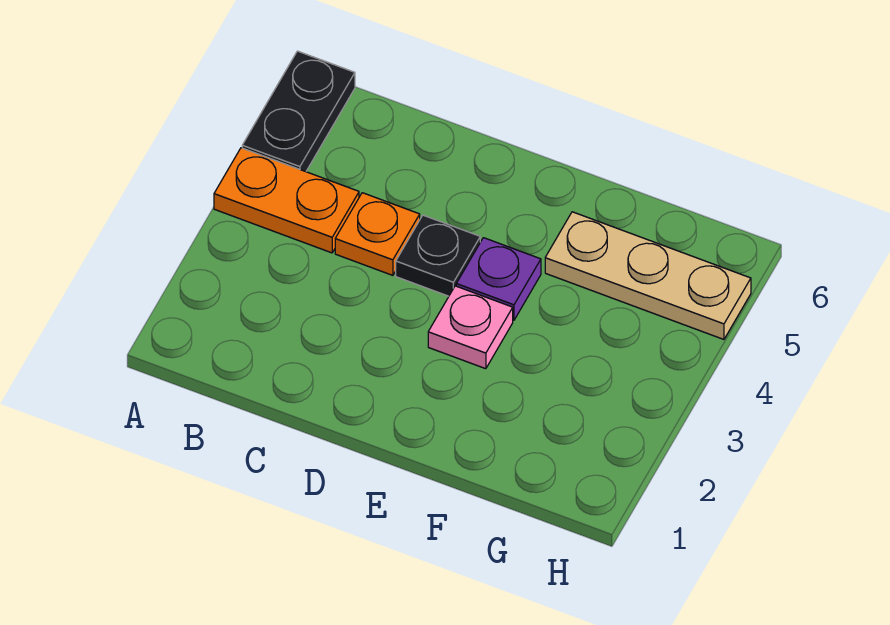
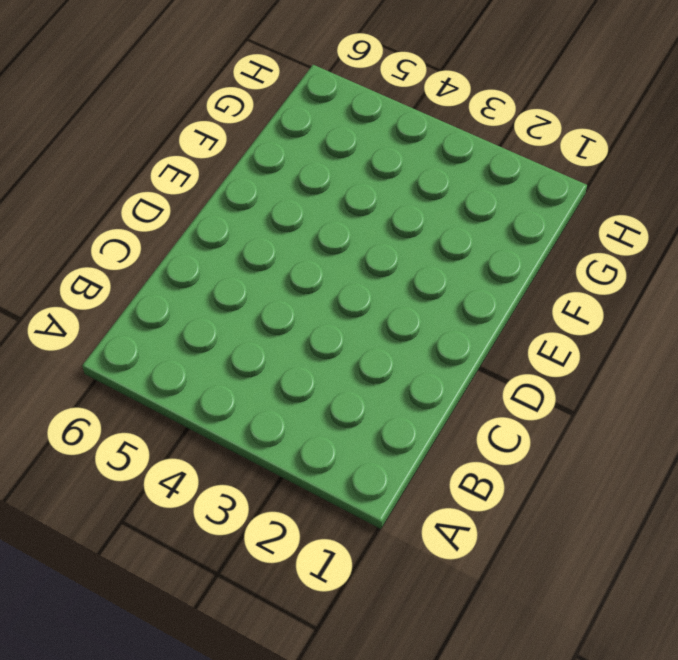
none -> orange 1x2 plate [214,148,359,253]
none -> black 1x2 plate [242,51,355,172]

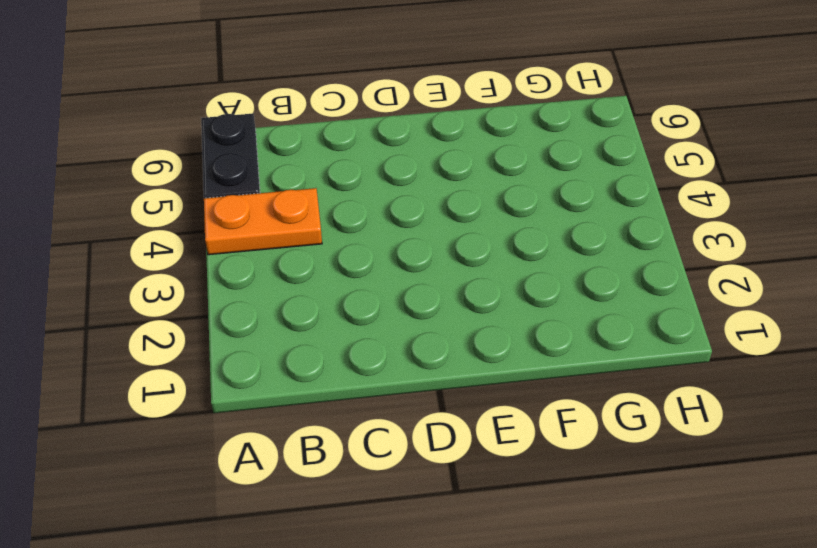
none -> orange 1x1 plate [335,193,420,275]
none -> black 1x1 plate [396,215,480,296]

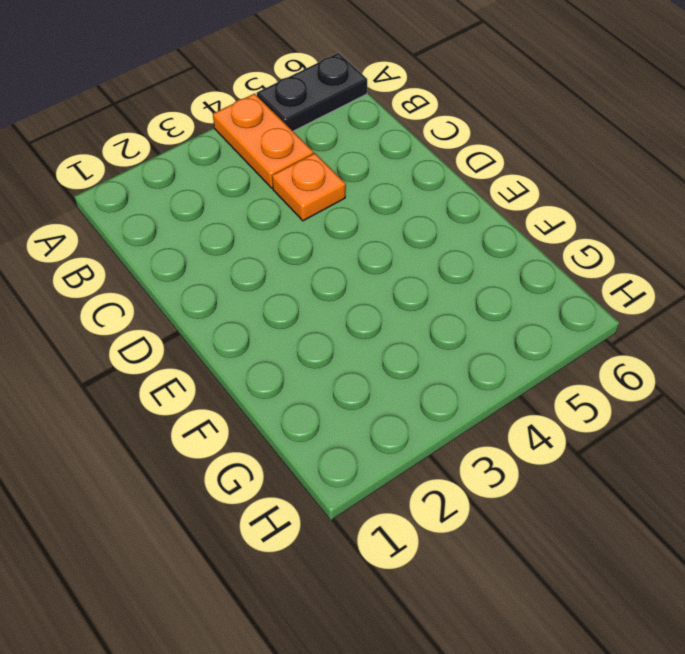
none -> black 1x1 plate [396,215,480,296]
none -> pink 1x1 plate [428,286,513,369]

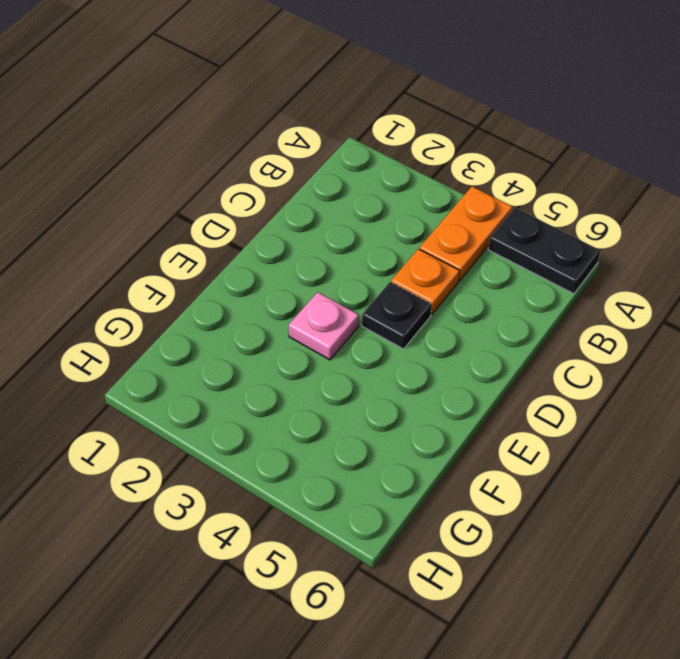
none -> purple 1x1 plate [456,238,541,320]
none -> tan 1x3 plate [545,212,751,339]

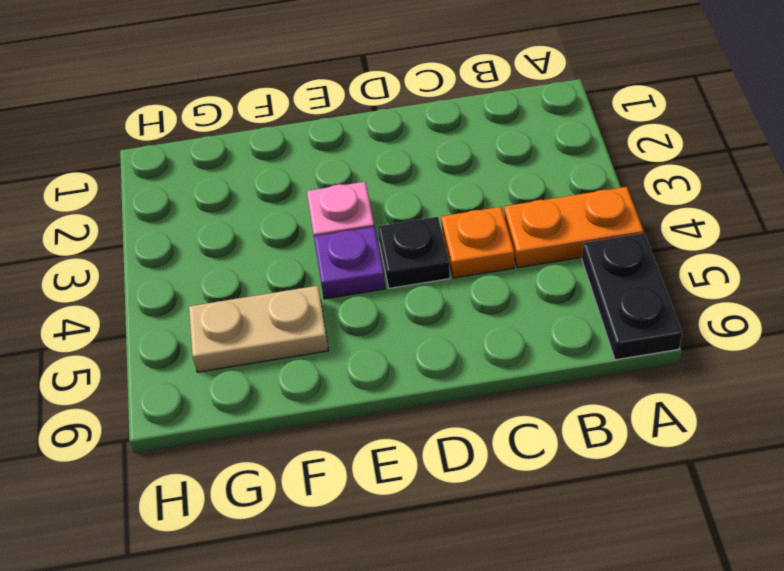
tan 1x2 plate [189,286,329,372] -> tan 1x3 plate [545,212,751,339]

